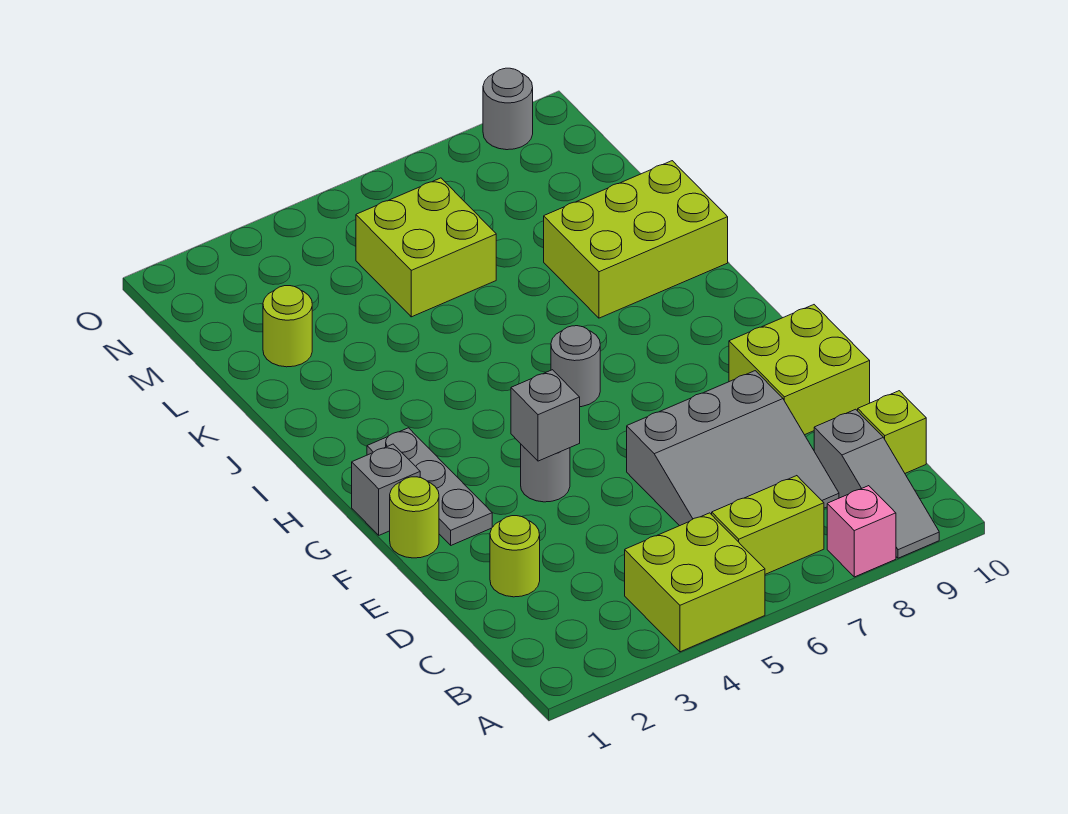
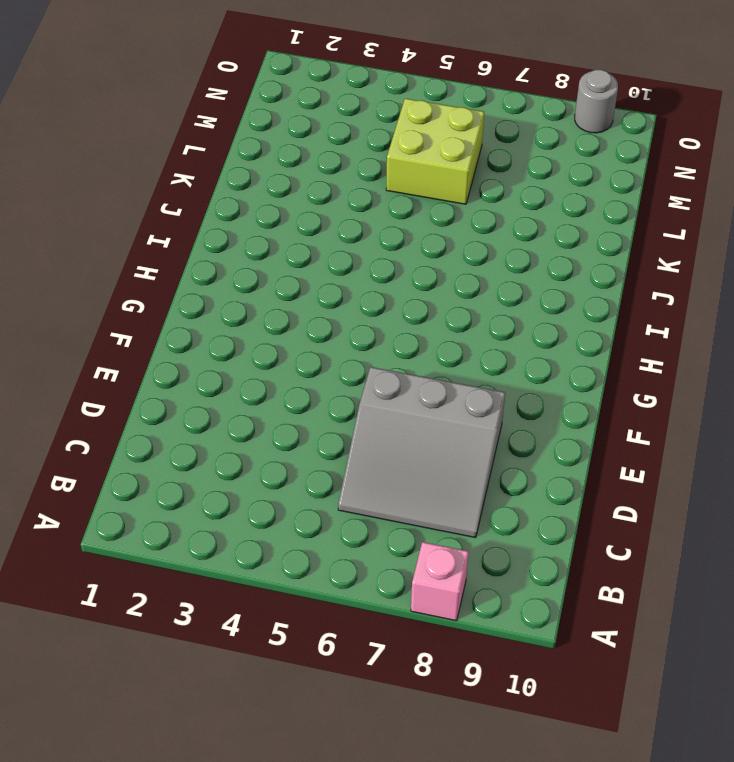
none -> lime 2x2 brick [625,513,765,652]
none -> grey 1x3 slope [814,409,939,558]
none -> lime 1x2 brick [712,476,824,574]

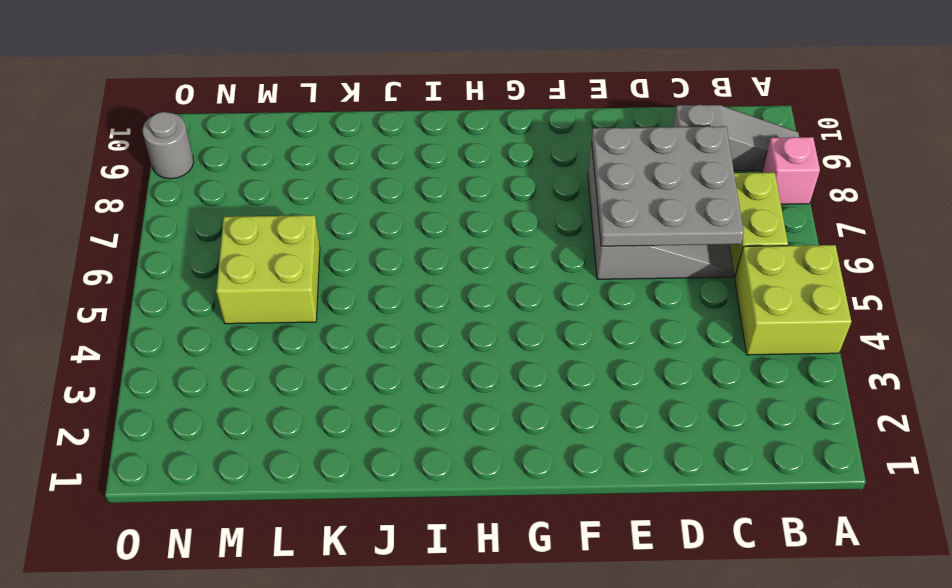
grey 3x3 plate [592,126,744,246] -> none
none -> lime 1x1 brick [858,391,926,473]
none -> lime 1x1 round brick [490,516,540,597]
none -> lime 2x2 brick [729,305,870,435]

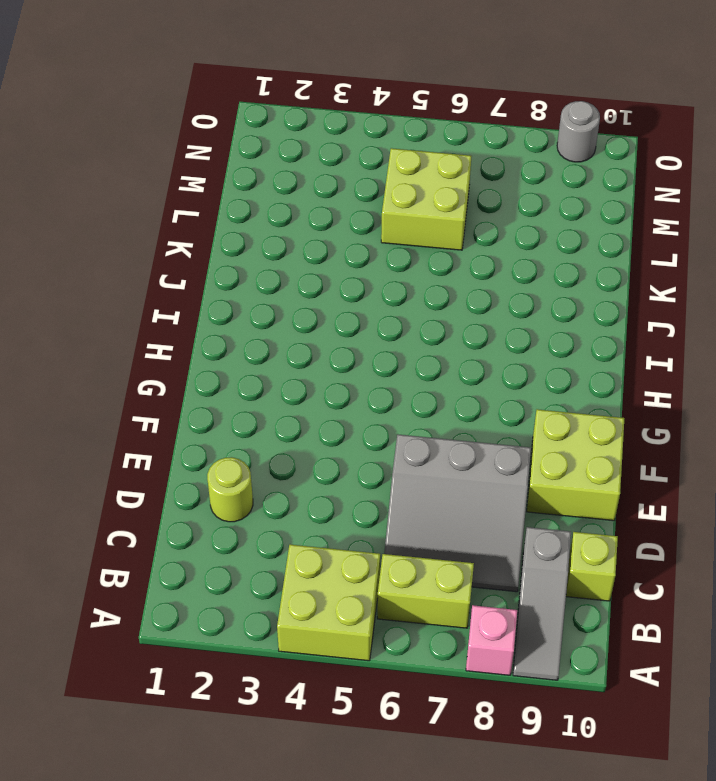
none -> lime 1x1 round brick [390,477,439,558]
none -> grey 1x3 plate [367,428,492,545]
none -> grey 1x1 round brick [521,445,570,502]

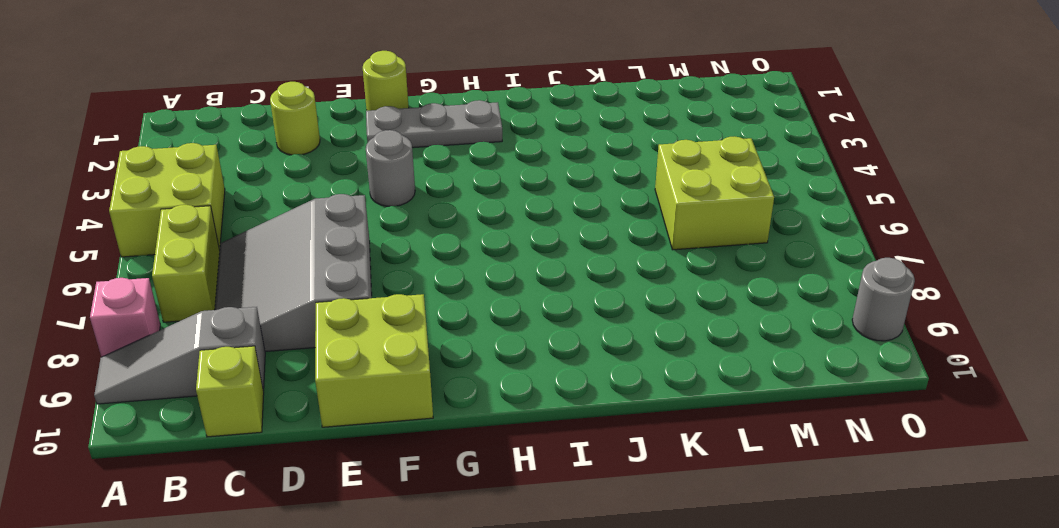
none -> grey 1x1 brick [352,444,420,535]
none -> grey 1x1 round brick [551,326,600,407]
none -> lime 2x3 brick [544,161,728,318]

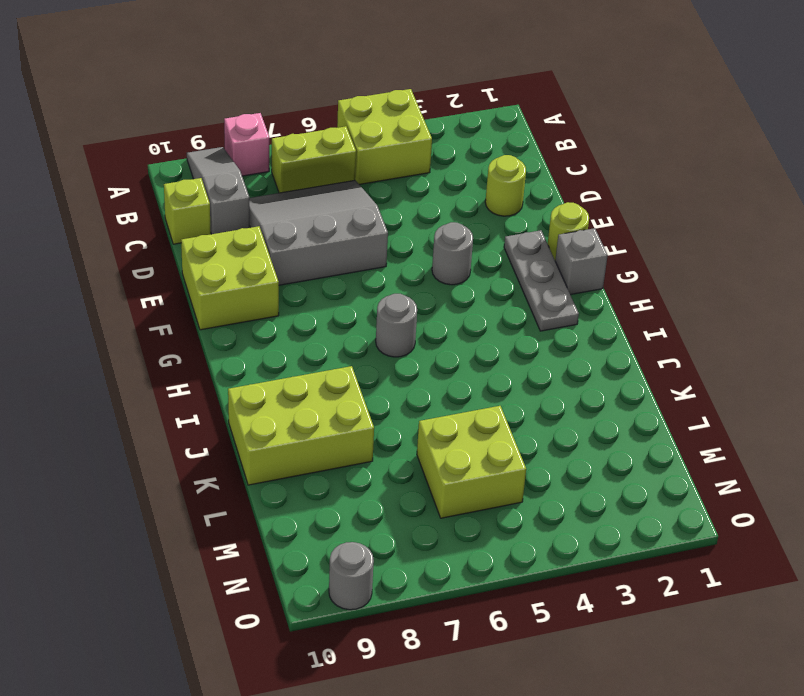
none -> lime 1x1 round brick [263,286,312,367]
none -> grey 1x1 brick [511,370,580,461]

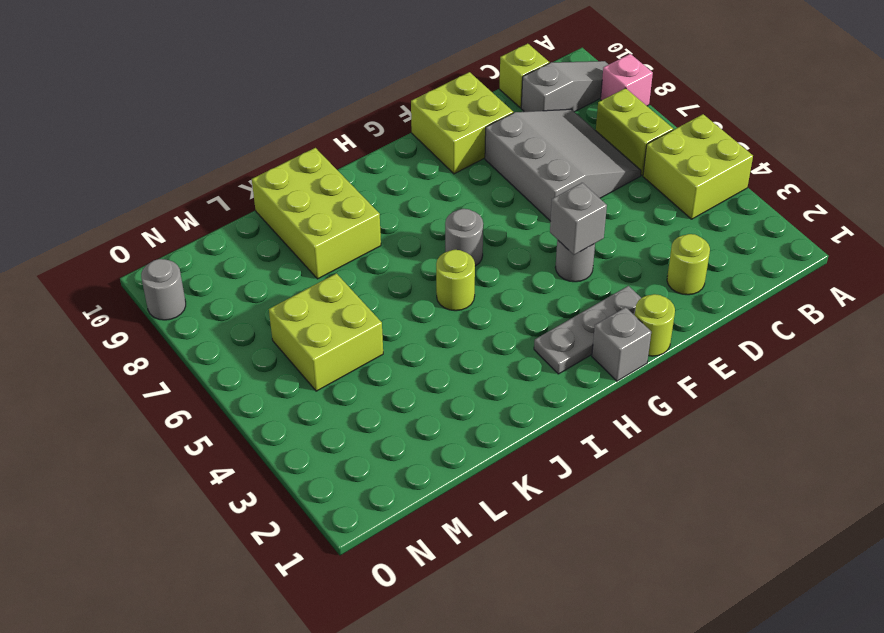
lime 1x1 round brick [436,250,475,311] -> lime 1x1 round brick moved to [263,286,312,367]

